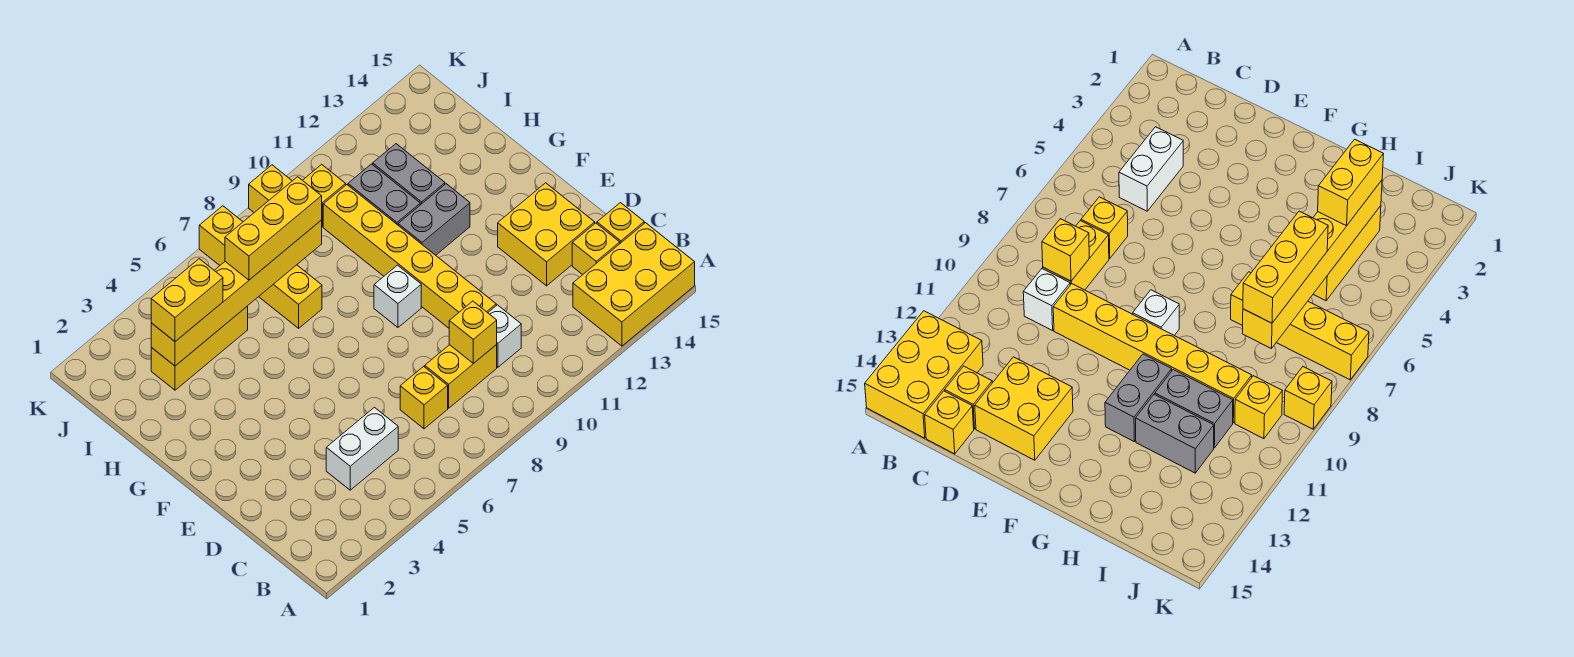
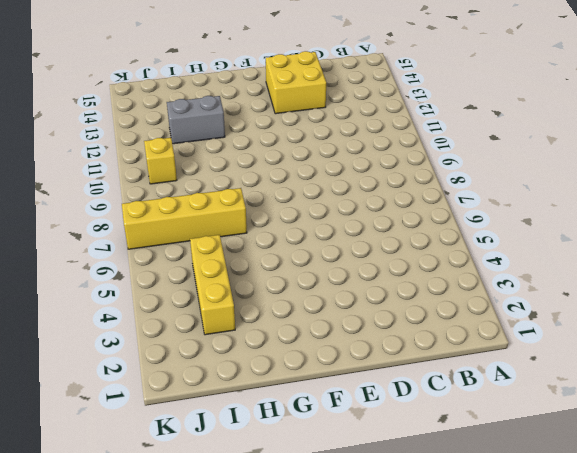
none -> yellow 2x3 brick [573,223,695,346]
none -> white 1x2 brick [326,407,398,490]
none -> yellow 1x1 brick [400,366,448,429]

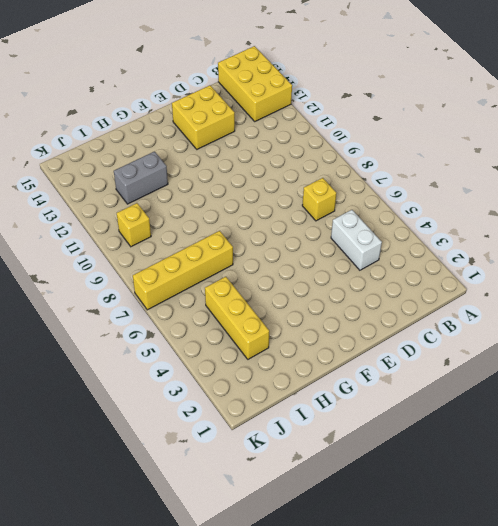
none -> yellow 1x2 brick [425,345,497,408]
none -> white 1x1 brick [488,305,521,367]
none -> yellow 1x1 brick [572,223,620,275]

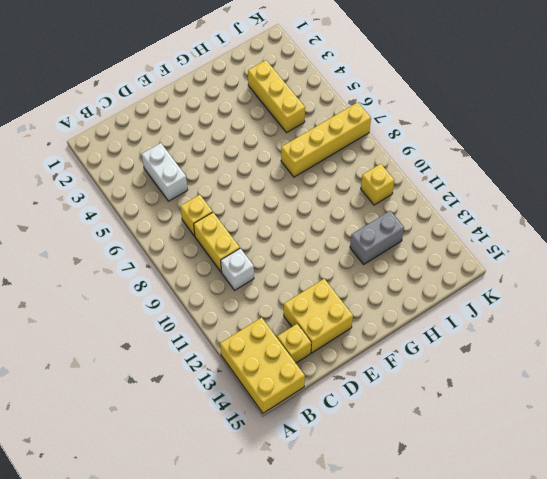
none -> yellow 1x1 brick [597,203,644,243]
none -> yellow 1x6 brick [323,185,496,328]
none -> white 1x1 brick [374,265,421,327]

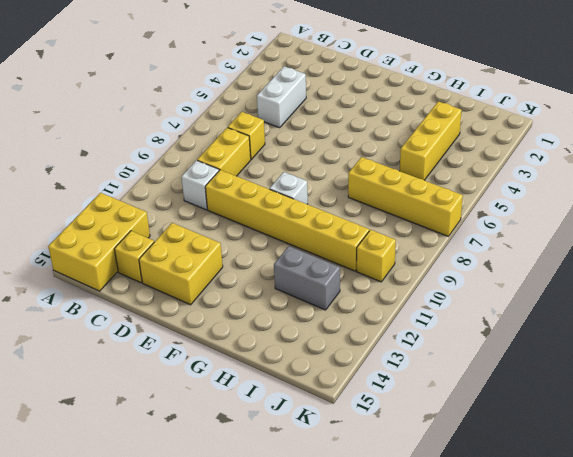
none -> yellow 1x1 brick [597,203,644,243]
none -> grey 1x2 brick [398,184,470,255]
none -> grey 1x2 brick [348,164,420,225]

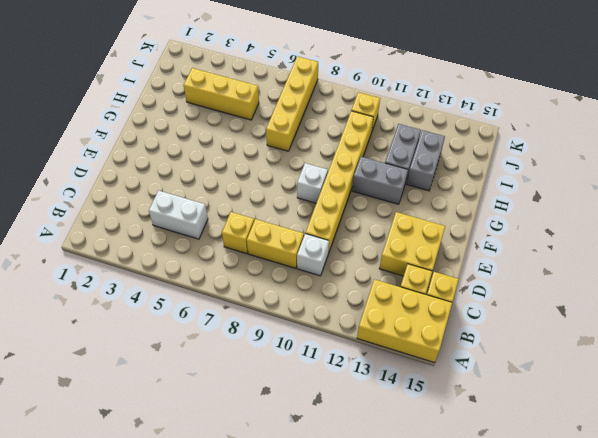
grey 1x2 brick [407,130,445,191] -> grey 1x2 brick moved to [348,164,420,225]
none -> yellow 1x1 brick [249,165,292,213]
none -> yellow 1x1 brick [449,301,497,364]
none -> yellow 1x6 brick [151,220,322,366]

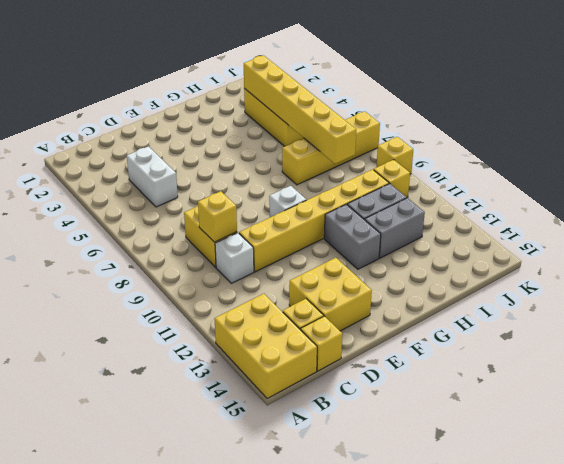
none -> yellow 1x1 brick [400,366,448,429]
none -> yellow 1x2 brick [151,259,223,341]
none -> yellow 1x3 brick [225,177,322,280]

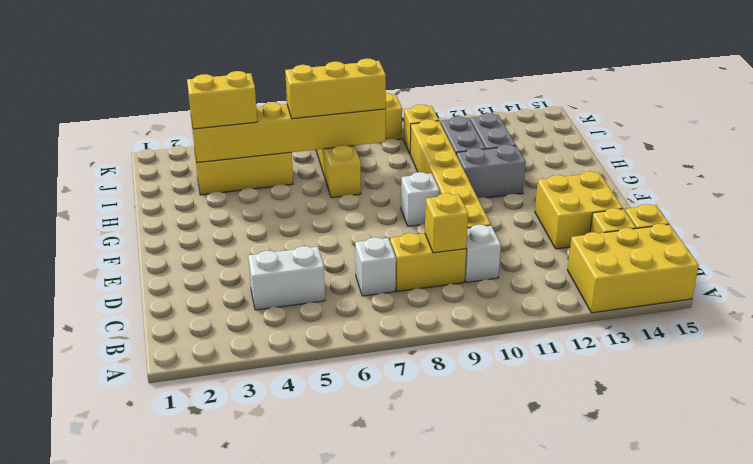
white 1x1 brick [355,237,396,296] -> yellow 1x1 brick [400,366,448,429]

